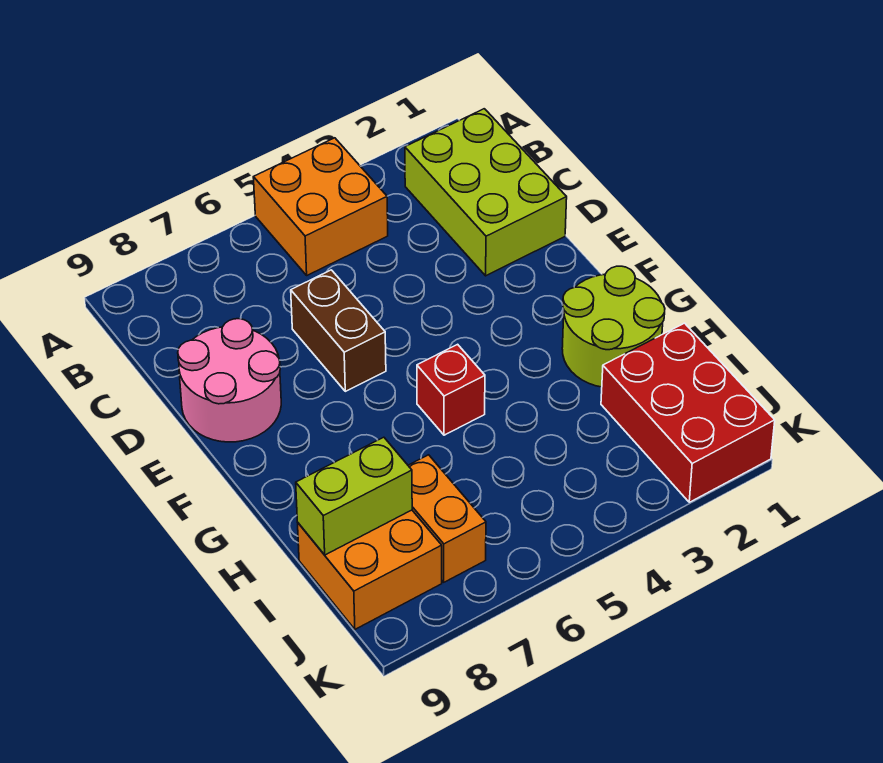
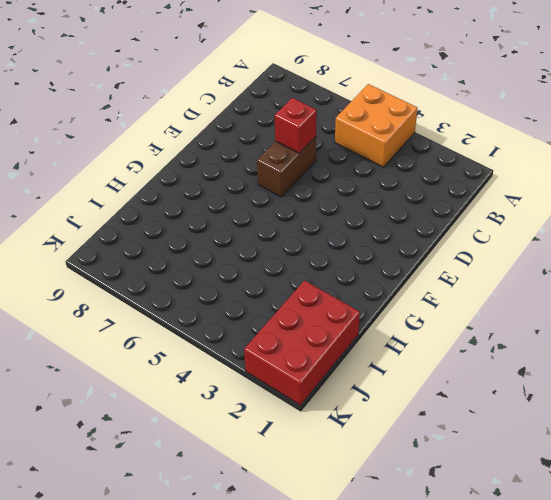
red 1x1 brick [275,98,317,153] -> red 1x1 brick moved to [417,344,485,435]
none -> lime 2x3 brick [405,109,567,276]
none -> pink 2x2 round brick [178,319,281,442]

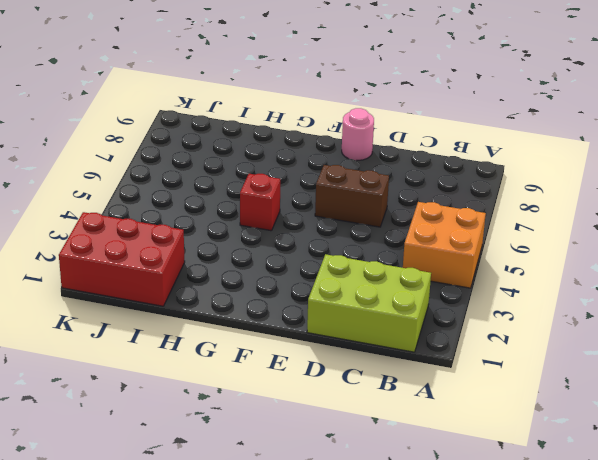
pink 1x1 round brick [342,108,374,160] -> pink 2x2 round brick [178,319,281,442]
none -> lime 2x2 round brick [562,266,665,387]
none -> orange 1x2 brick [408,455,486,582]

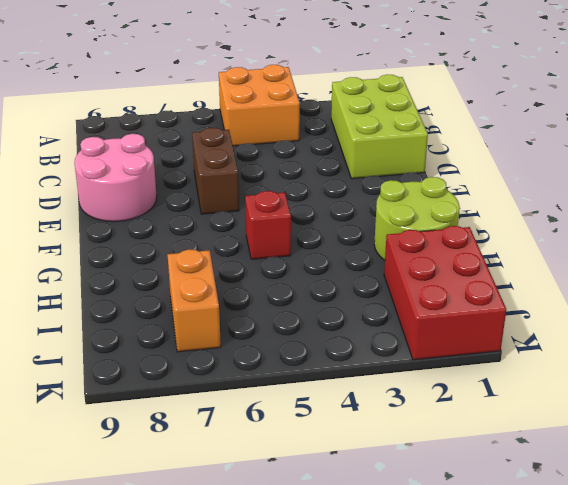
none -> orange 2x2 brick [298,510,442,629]
none -> lime 1x2 brick [296,437,412,555]

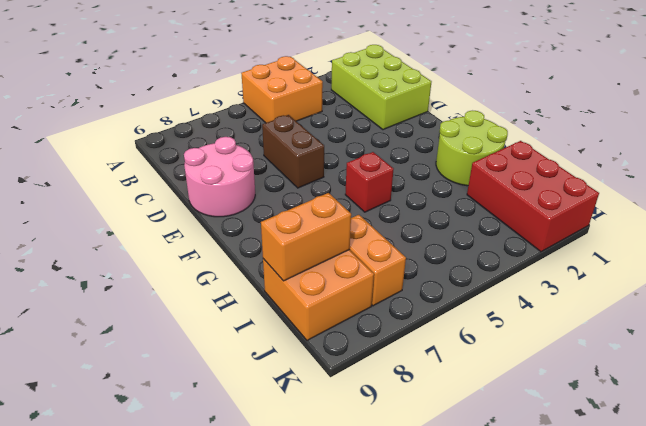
orange 1x2 brick [261,193,351,281] -> lime 1x2 brick [296,437,412,555]

